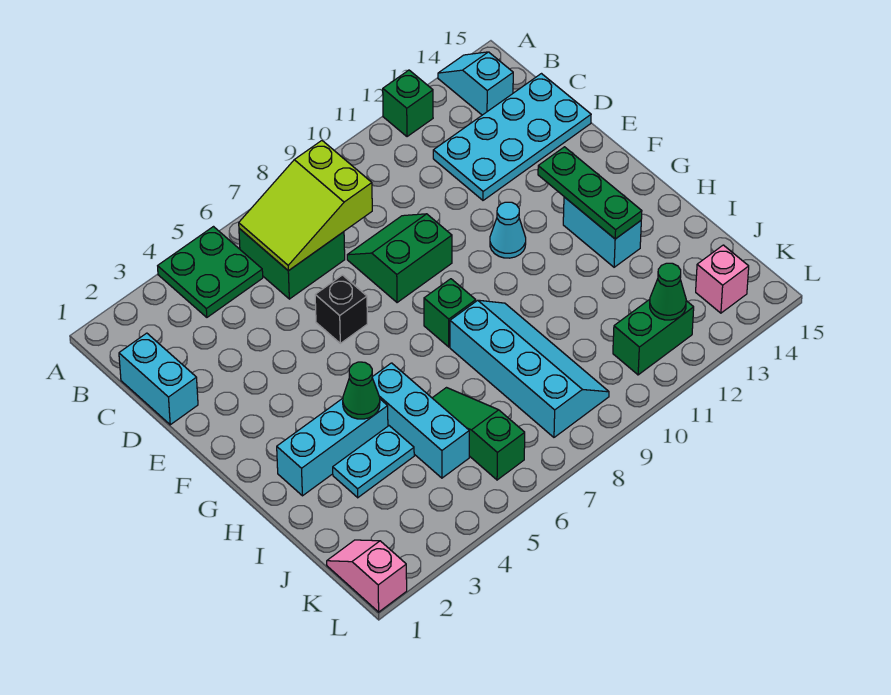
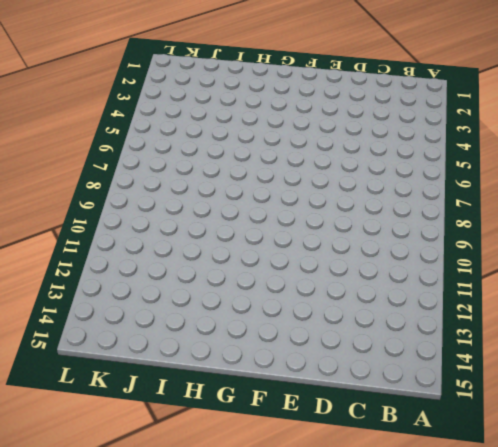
none -> green 2x2 plate [158,227,263,317]
none -> green 1x1 brick [383,70,433,137]
none -> cyan 1x2 slope [438,52,513,115]

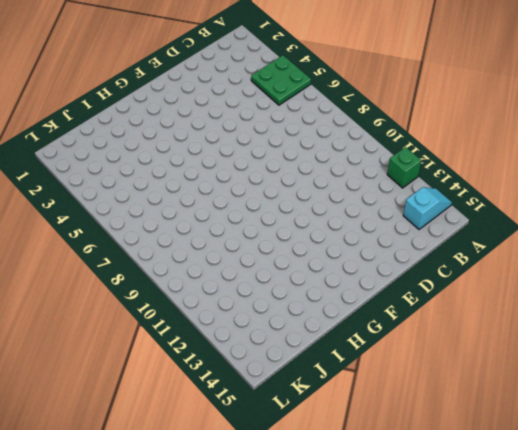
none -> green 2x2 brick [239,228,345,299]
none -> cyan 1x2 brick [119,333,198,425]
none -> cyan 2x4 plate [433,74,591,200]

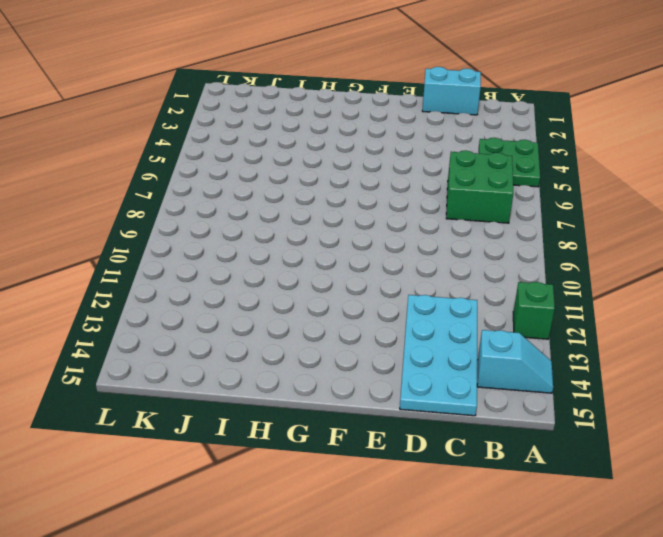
none -> green 2x2 slope [347,214,452,303]
none -> black 1x1 brick [315,275,367,343]
none -> cyan 1x1 cone [490,202,526,258]

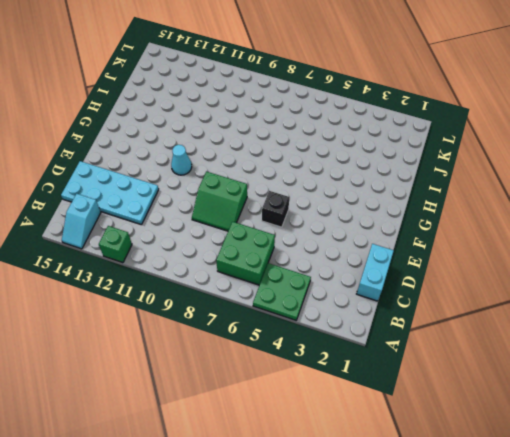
none -> green 1x1 brick [424,279,476,347]
none -> cyan 1x2 brick [563,197,641,267]
none -> cyan 1x3 brick [277,398,388,496]

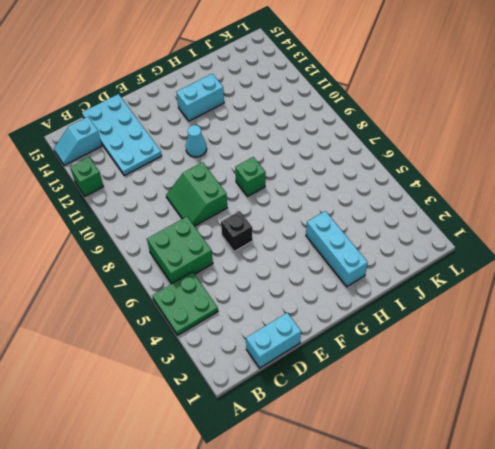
none -> cyan 1x3 brick [372,363,469,478]
none -> cyan 2x4 slope [450,300,609,437]
none -> cyan 1x2 plate [333,426,414,498]

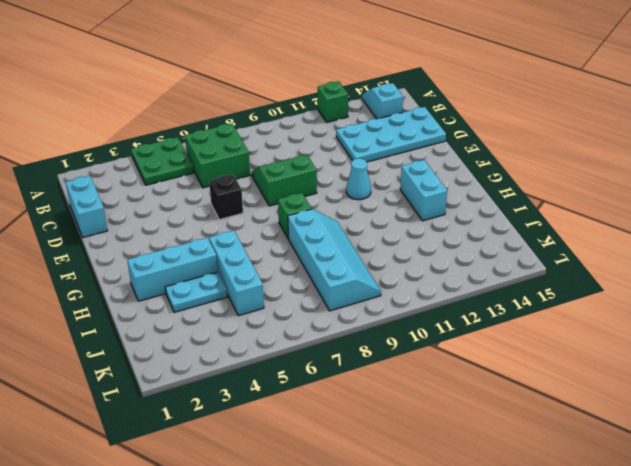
none -> green 1x3 slope [433,388,525,480]
none -> pink 1x2 slope [327,540,407,612]
none -> green 1x2 brick [613,299,694,375]

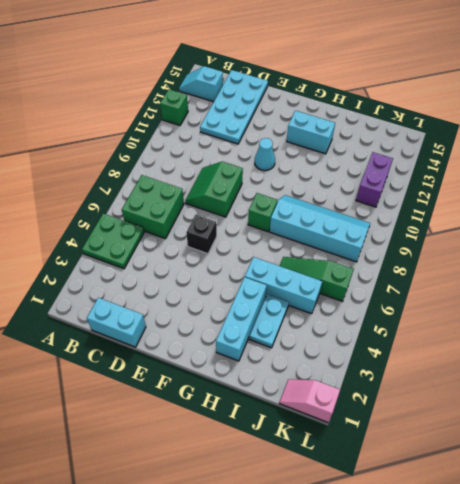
purple 1x2 brick [356,152,393,207] -> green 1x2 brick [613,299,694,375]
none -> pink 1x1 brick [696,245,749,313]
none -> lime 2x3 slope [239,141,372,271]
none -> green 1x3 plate [538,147,642,239]

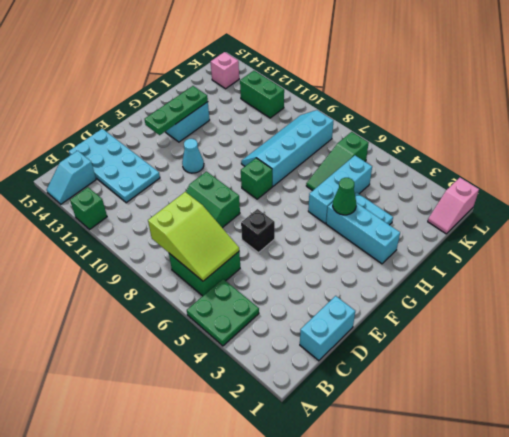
none -> green 1x1 cone [650,263,686,320]

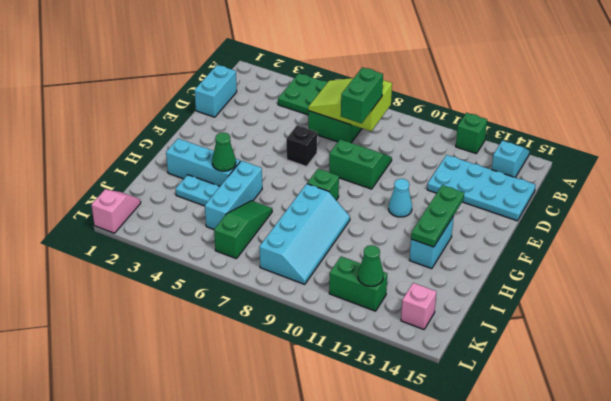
green 1x2 brick [341,67,383,123] -> none

